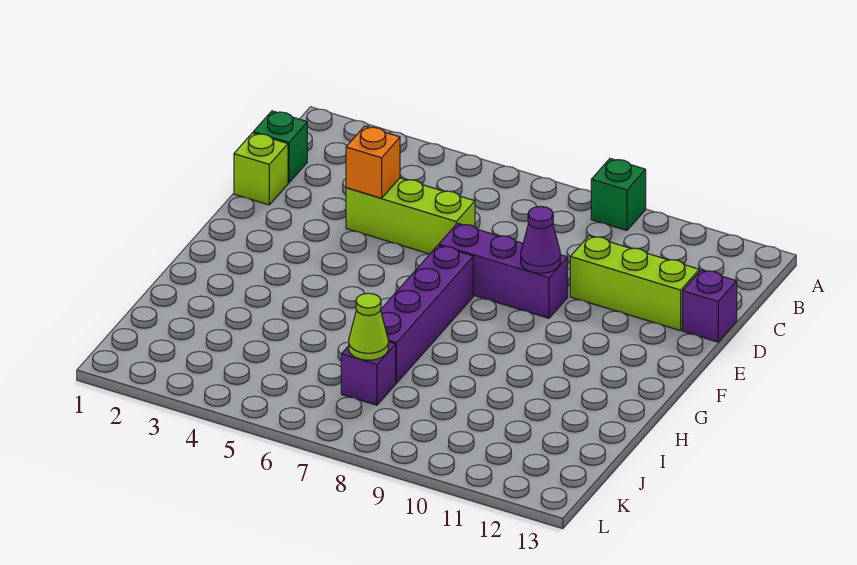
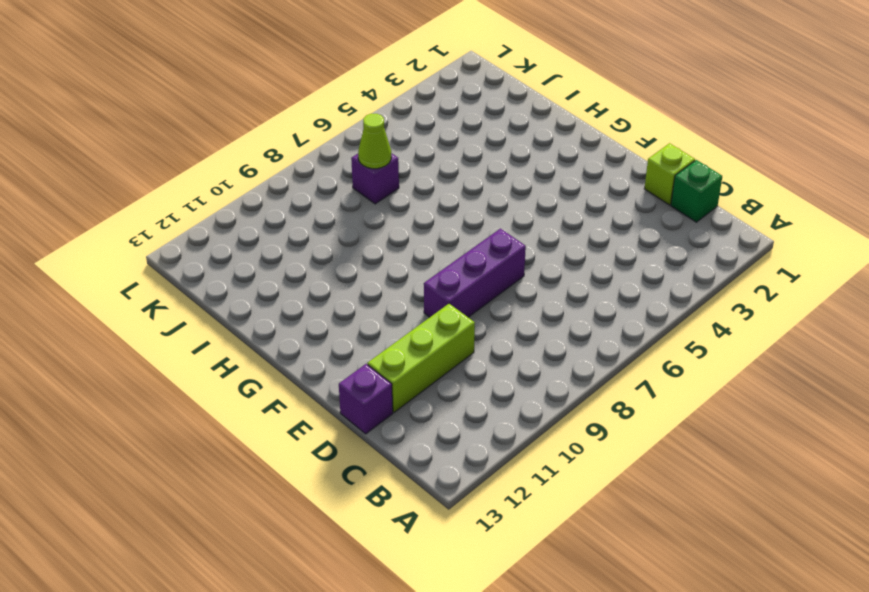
none -> green 1x1 brick [591,159,646,230]
none -> lime 1x3 brick [346,178,475,254]
none -> purple 1x4 brick [381,245,473,383]

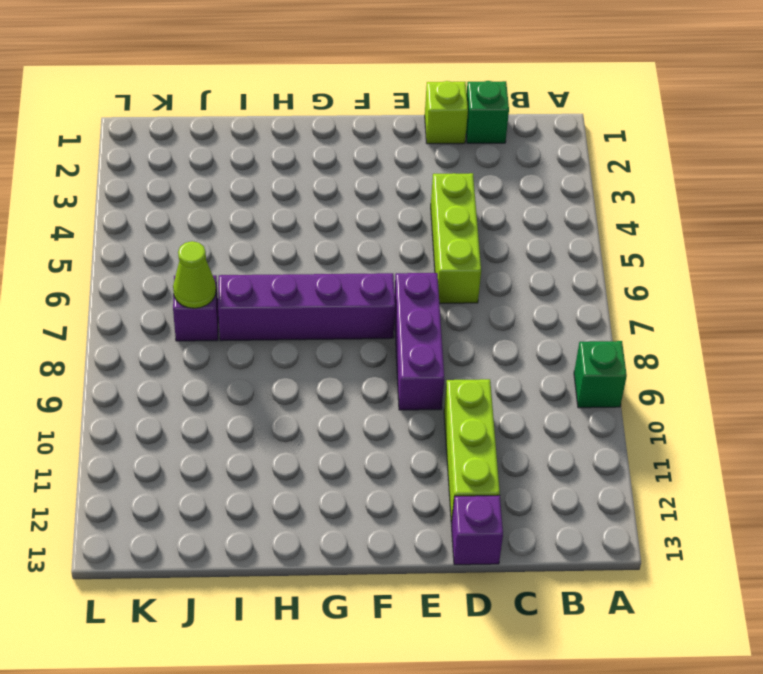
none -> orange 1x1 brick [346,126,400,198]
none -> purple 1x1 cone [521,206,560,273]

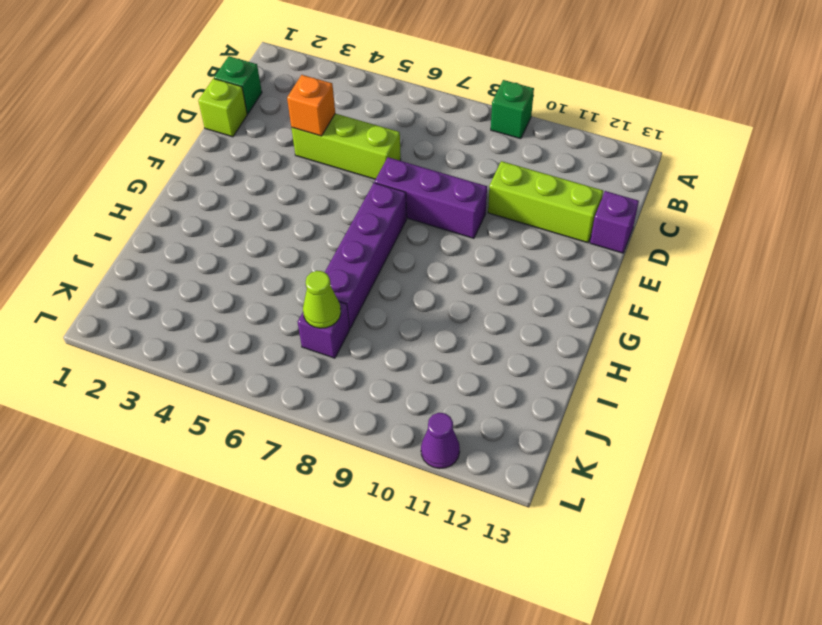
purple 1x1 cone [421,413,460,469] -> purple 1x1 cone moved to [521,206,560,273]

